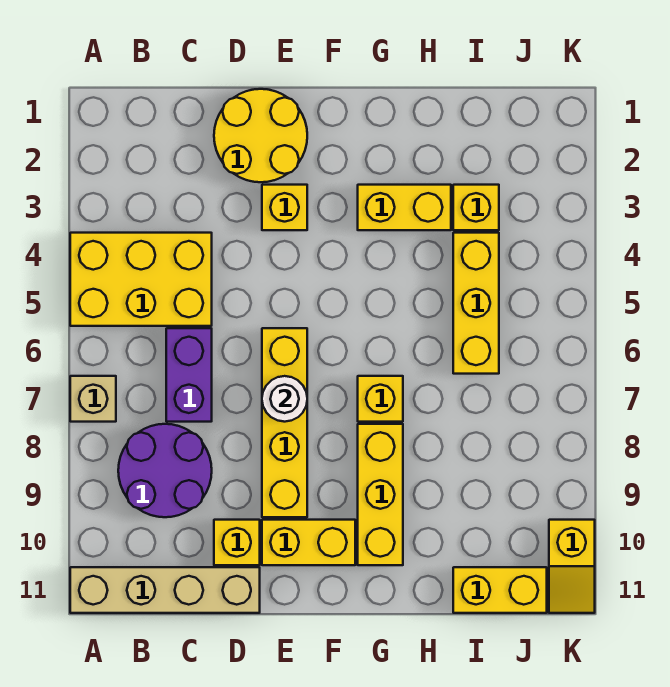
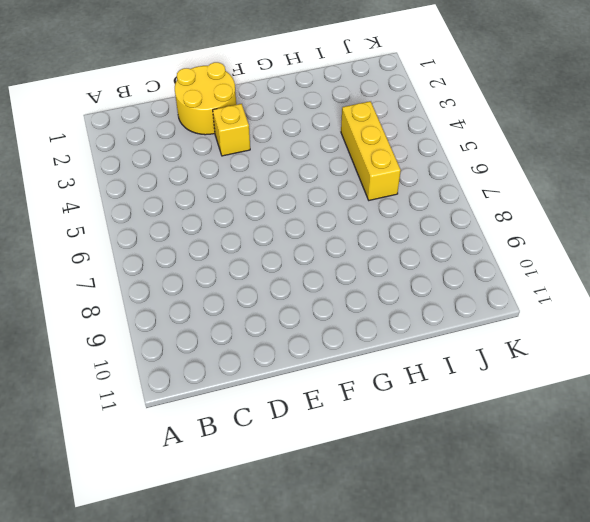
none -> yellow 2x3 brick [70,233,212,326]
none -> tan 1x1 brick [70,376,116,422]
none -> tan 1x4 brick [70,567,260,613]

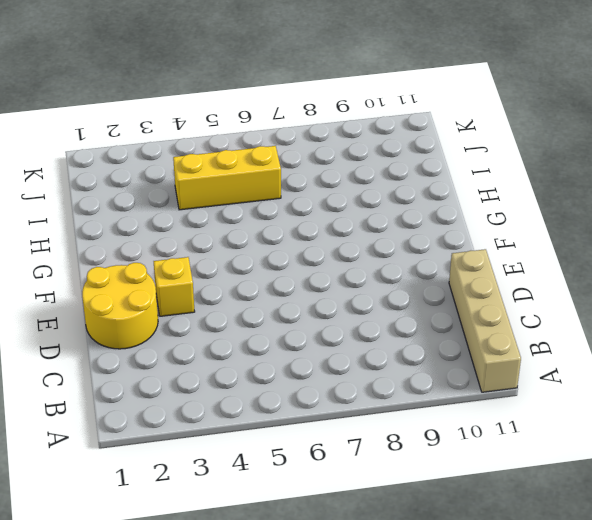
none -> yellow 2x3 brick [70,233,212,326]
none -> tan 1x1 brick [70,376,116,422]
none -> purple 2x2 round brick [118,424,212,517]

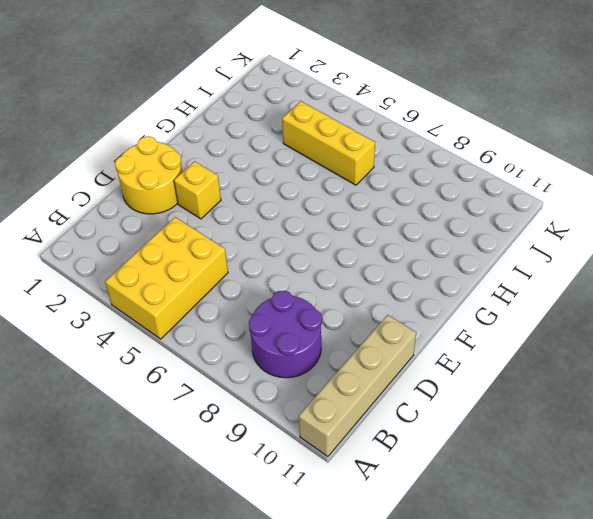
none -> tan 1x1 brick [70,376,116,422]
none -> purple 1x2 brick [166,328,212,422]
none -> yellow 1x1 brick [214,520,260,565]

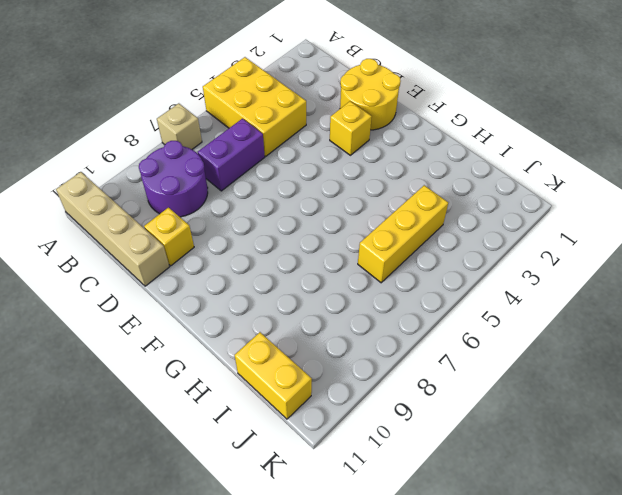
none -> yellow 1x4 brick [262,328,307,517]
none -> yellow 1x2 brick [262,520,355,565]
none -> yellow 1x2 brick [358,185,451,230]

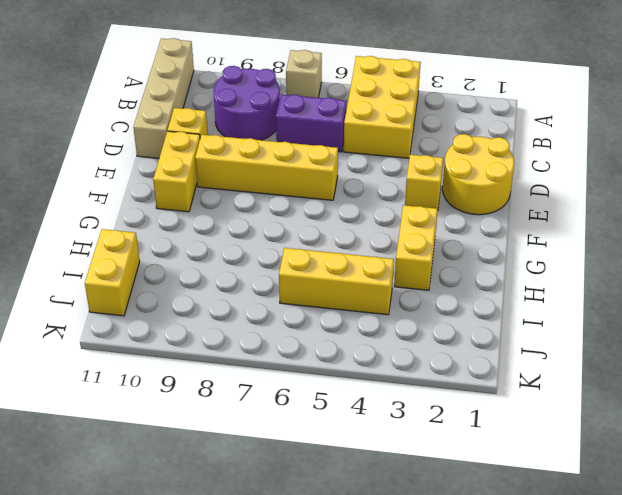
none -> yellow 1x1 brick [358,376,403,422]
none -> yellow 1x3 brick [358,424,403,565]
none -> yellow 1x1 brick [453,185,499,230]

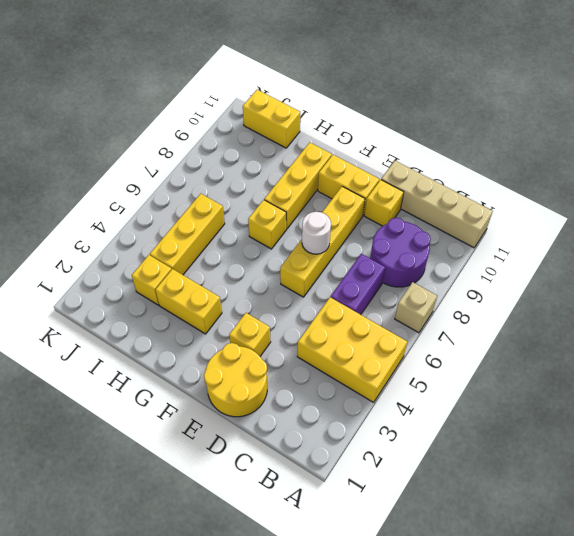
none -> yellow 1x2 slope [549,520,595,613]

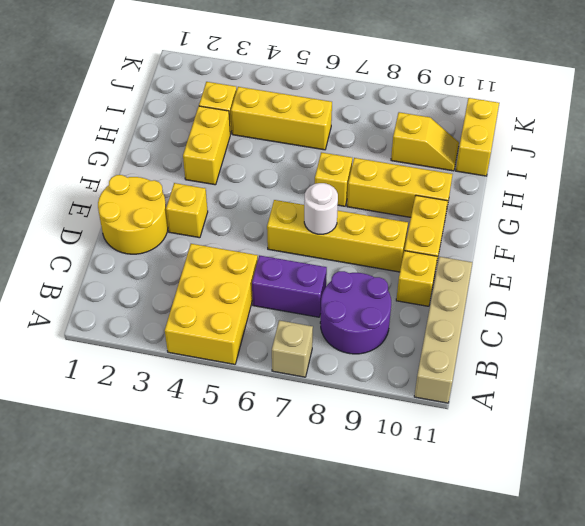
yellow 1x2 slope [391,112,459,171] -> yellow 1x2 slope moved to [549,520,595,613]

